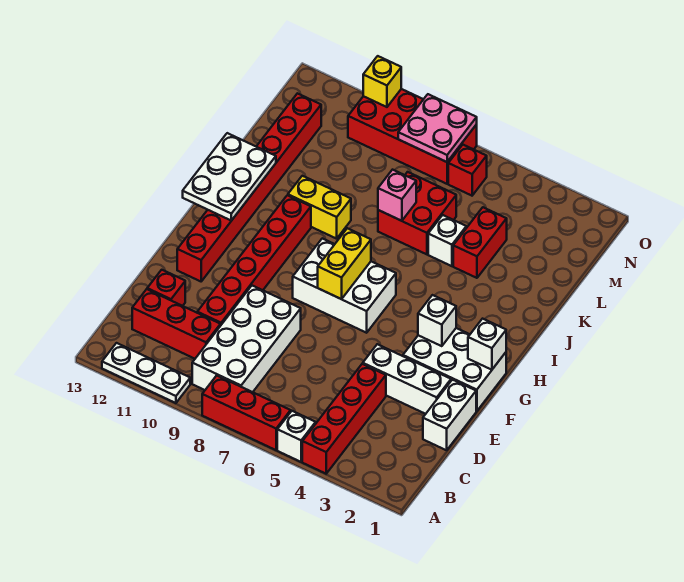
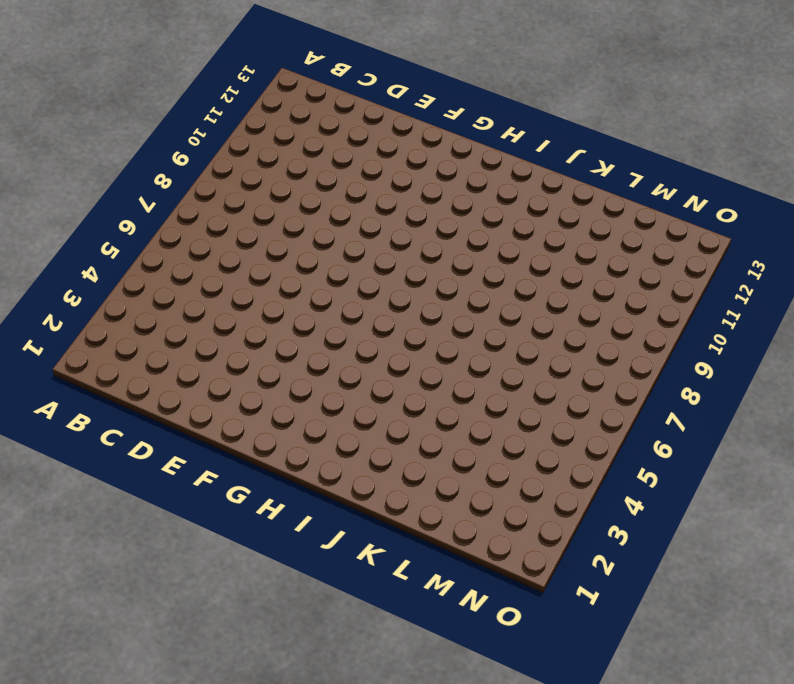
none -> red 1x4 brick [302,364,386,474]
none -> white 1x1 brick [277,411,316,462]
none -> red 1x3 brick [202,376,291,450]

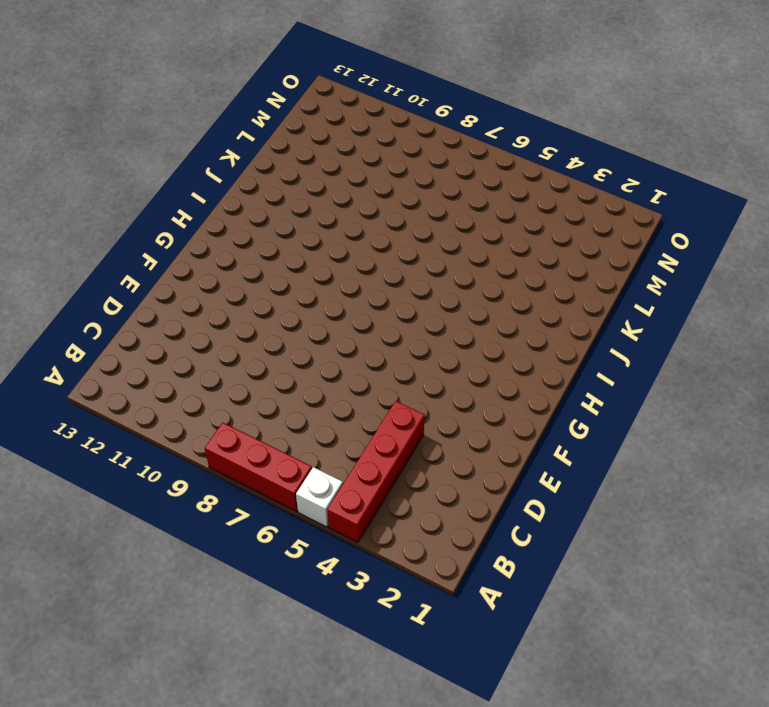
none -> white 1x3 plate [102,343,190,403]
none -> white 2x4 brick [192,286,301,392]
none -> red 1x3 brick [132,289,221,359]

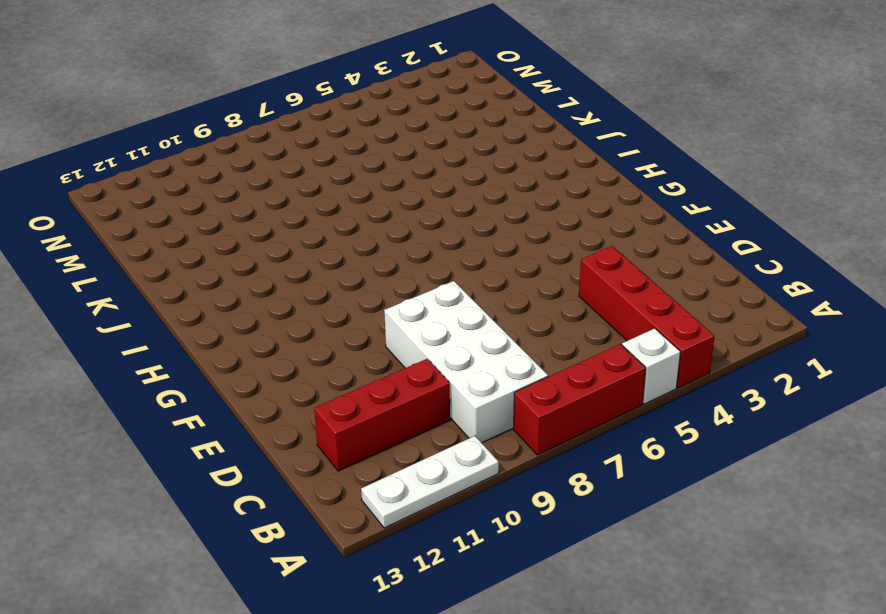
none -> white 1x2 brick [423,380,476,450]
none -> red 1x6 brick [197,195,311,325]
none -> red 1x1 brick [147,270,185,306]

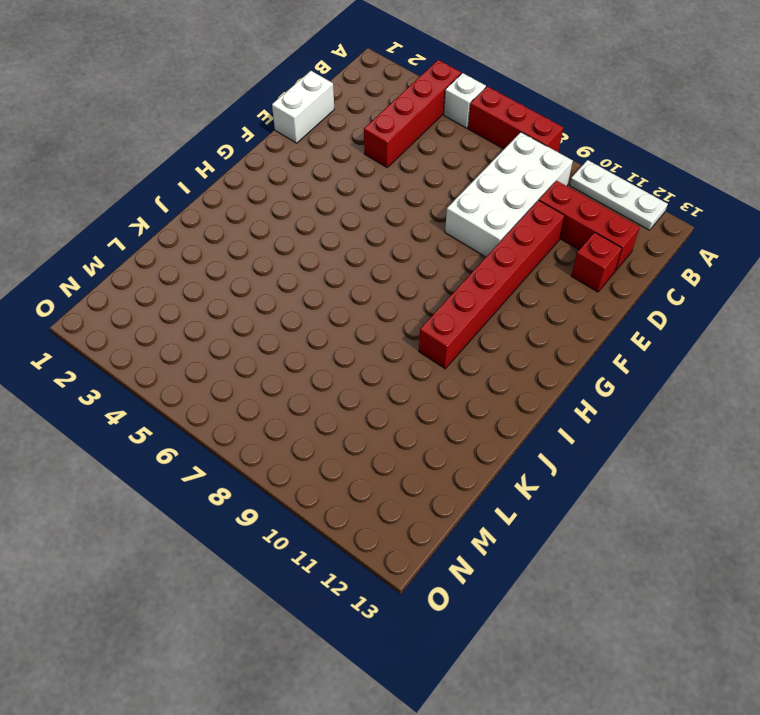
none -> white 1x3 brick [363,344,451,414]
none -> white 2x3 brick [403,328,506,411]
none -> red 1x8 brick [177,93,321,281]

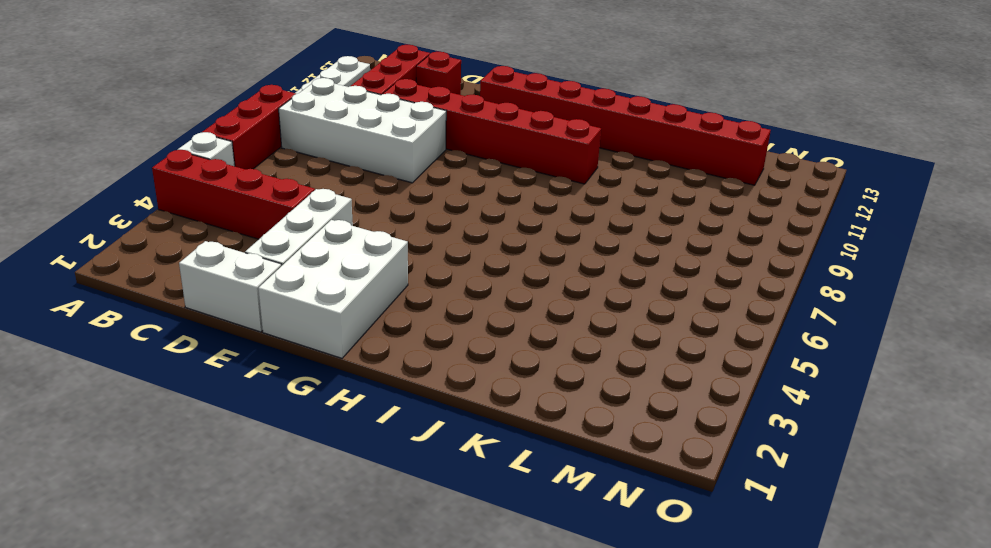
none -> white 2x3 brick [293,238,396,333]
none -> yellow 1x2 brick [288,176,351,239]
none -> red 1x2 brick [453,207,507,278]

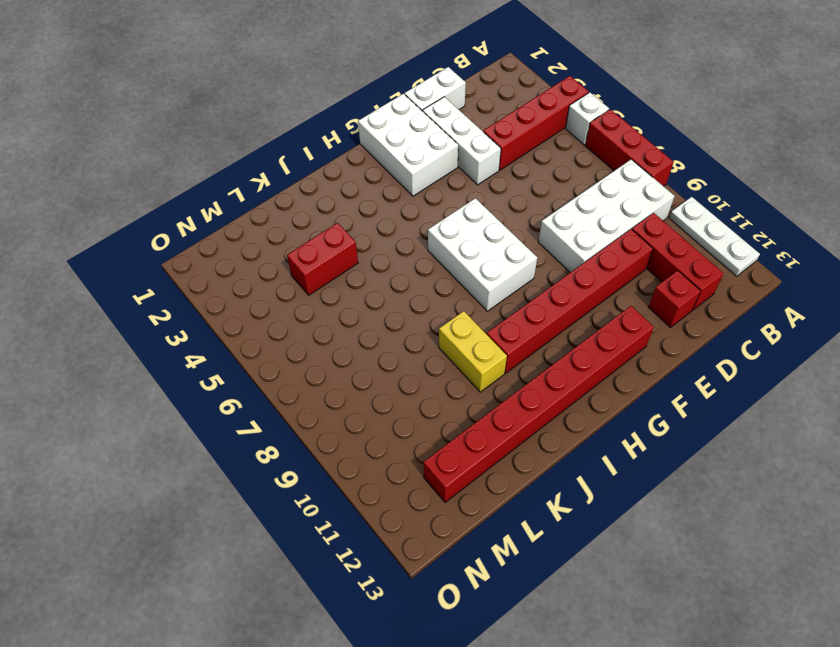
none -> white 1x1 brick [428,215,466,266]
none -> red 2x2 brick [378,172,456,254]
none -> red 1x1 brick [448,145,487,196]

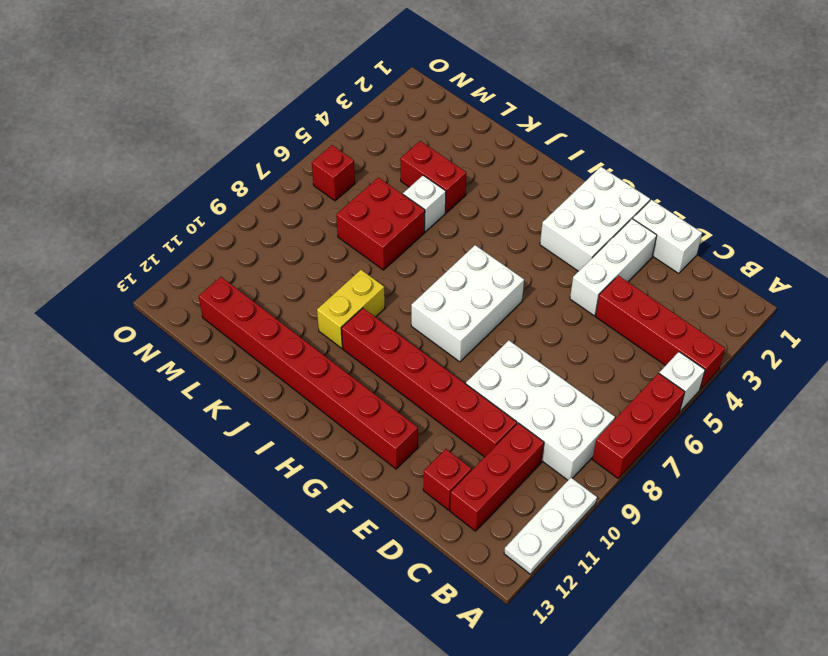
none -> red 2x4 brick [348,89,477,184]
none -> white 1x1 brick [468,319,506,370]
none -> white 1x1 brick [418,295,456,346]

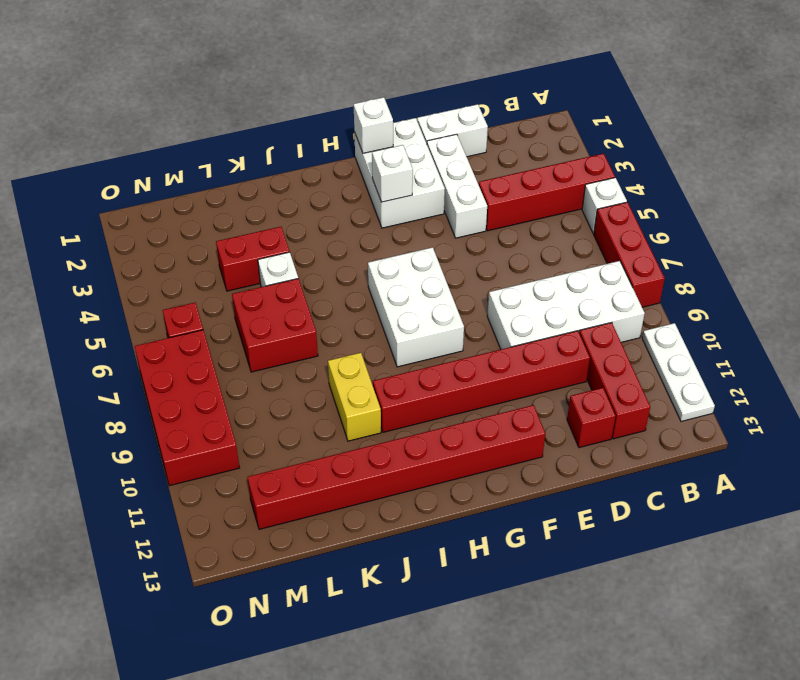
none -> yellow 1x2 brick [318,228,371,299]
none -> white 2x3 plate [183,133,276,221]
none -> pink 1x1 brick [378,170,416,221]

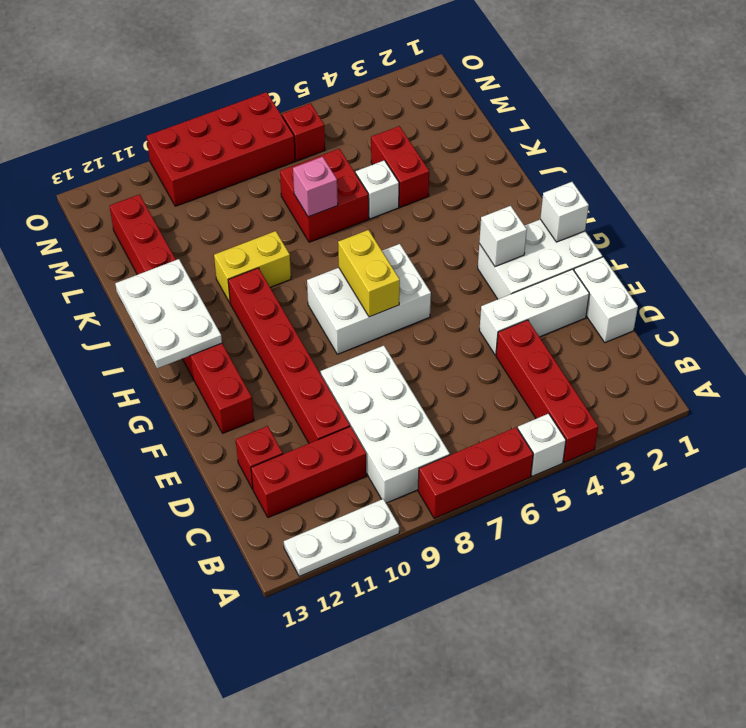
none -> pink 2x2 plate [398,94,477,162]
none -> yellow 1x1 brick [363,56,401,107]

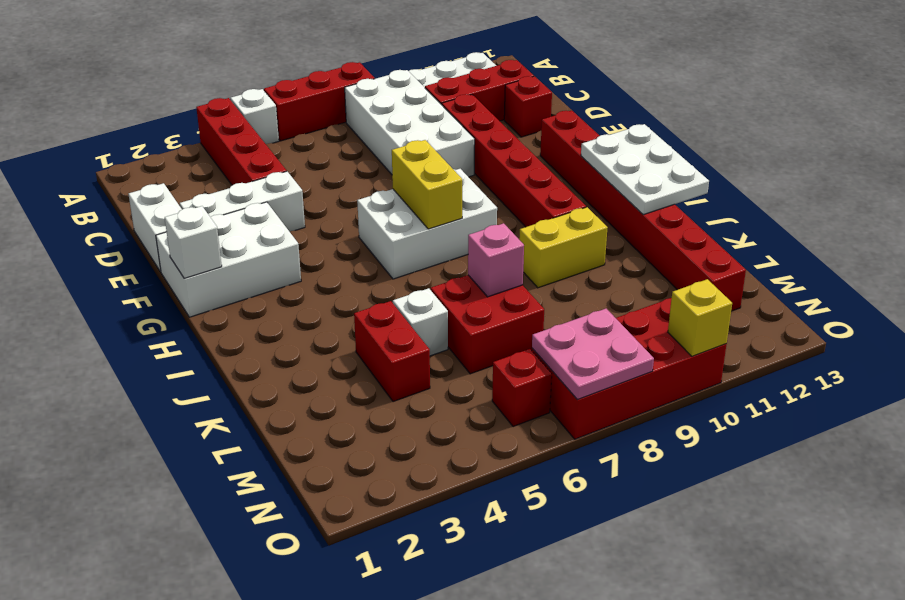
none -> white 1x1 brick [418,295,456,346]

